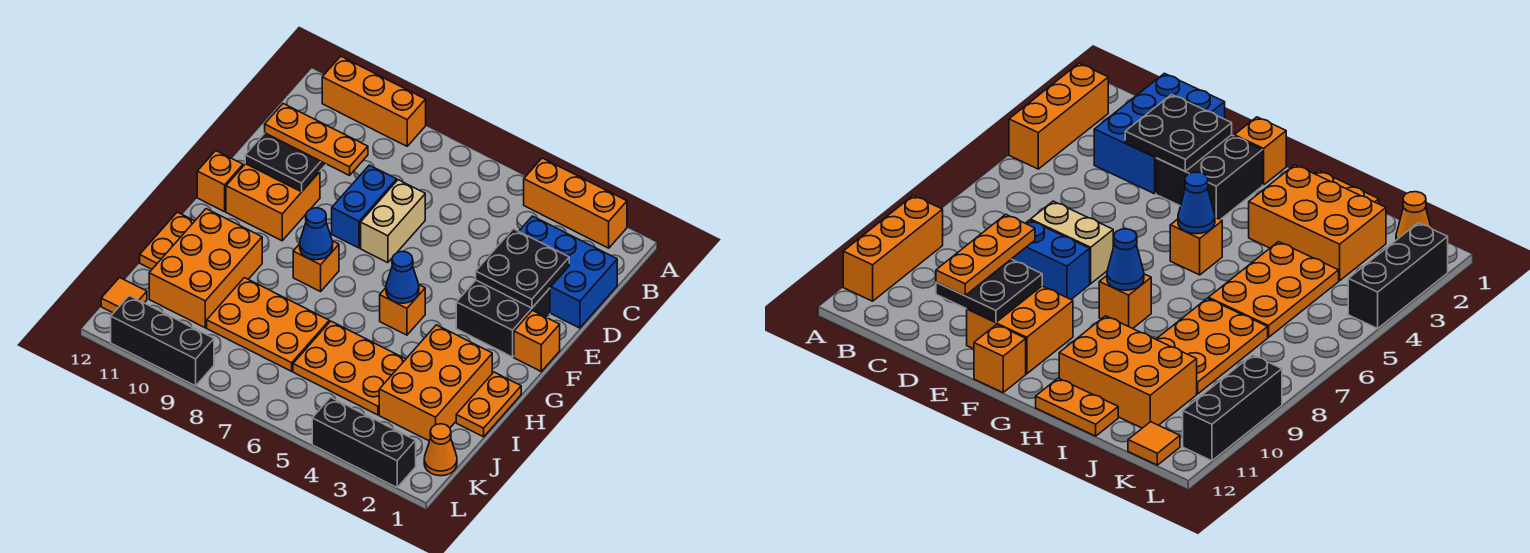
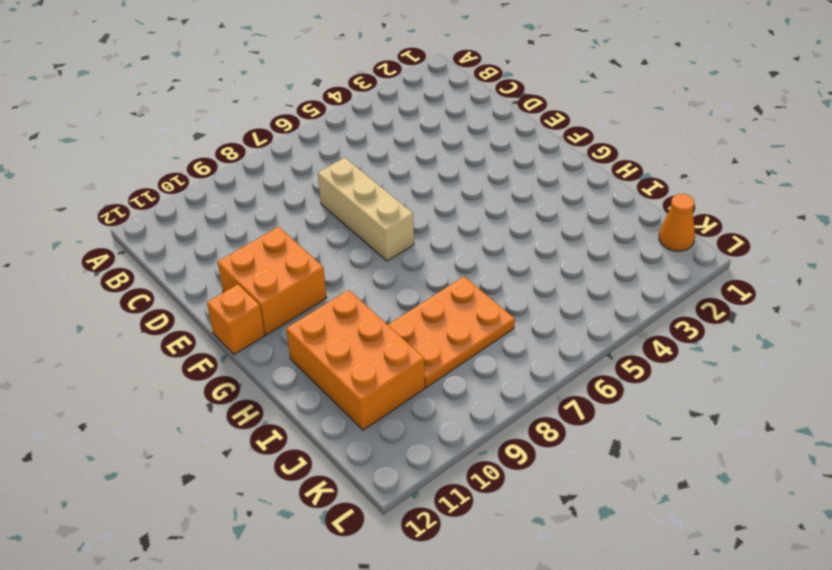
tan 1x3 brick [318,158,414,261] -> tan 1x2 brick [361,180,425,263]
none -> orange 1x3 brick [524,158,627,248]
none -> orange 1x3 brick [322,56,426,146]
none -> blue 2x3 brick [519,216,617,328]

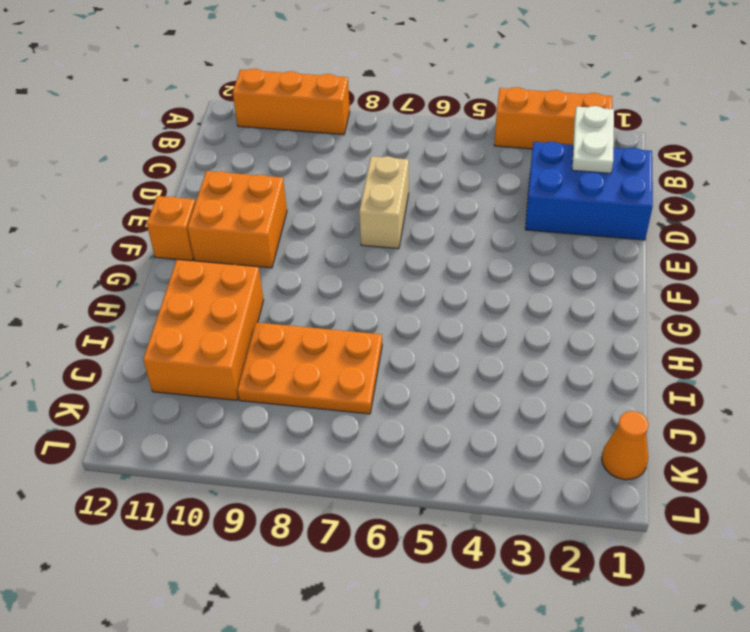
white 1x2 plate [572,106,614,173] -> none
none -> blue 1x2 brick [332,165,397,248]
none -> black 2x2 brick [456,280,550,357]
none -> orange 1x1 brick [514,310,560,371]

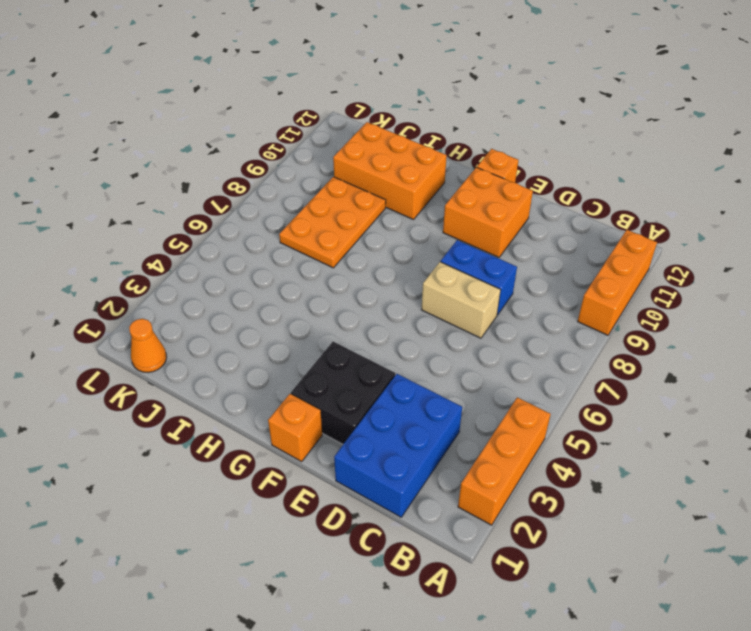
none -> orange 1x1 brick [380,285,425,335]
none -> orange 1x1 brick [293,241,339,292]
none -> orange 1x2 plate [456,372,521,437]

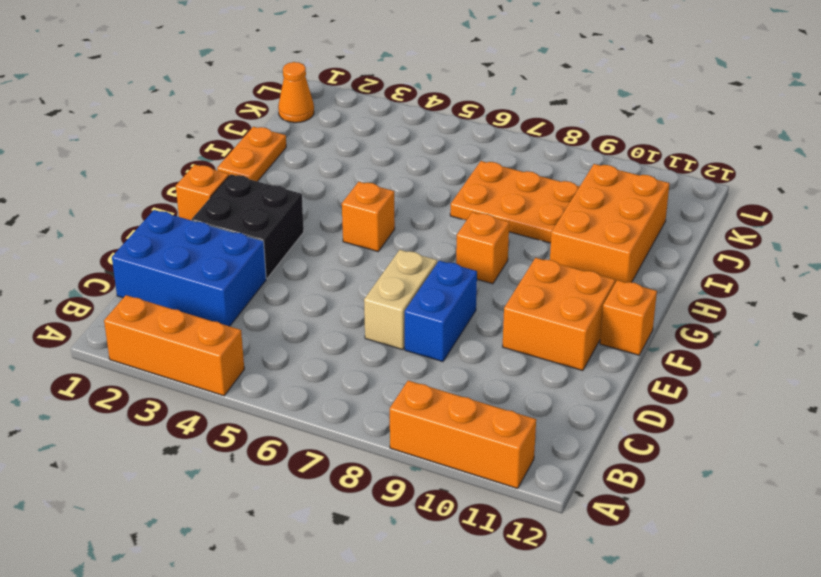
none -> orange 2x3 brick [379,325,492,441]
none -> orange 1x2 plate [140,212,194,269]
none -> orange 2x3 plate [293,321,406,415]

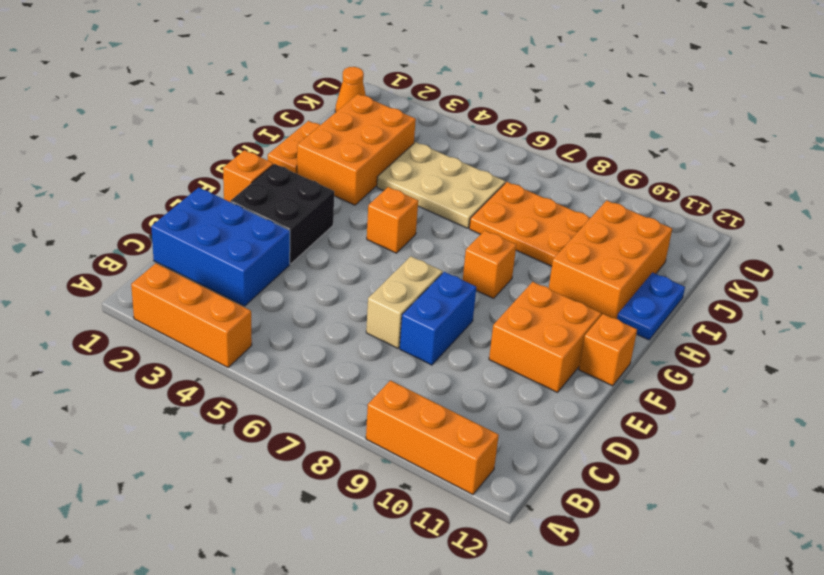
blue 1x2 plate [617,273,685,340] -> orange 1x2 plate [140,212,194,269]
tan 2x3 plate [377,142,505,228] -> orange 2x3 plate [293,321,406,415]
none -> orange 1x1 tile [101,278,147,313]
none -> black 1x3 brick [312,397,416,487]
none -> black 1x3 brick [111,296,214,386]

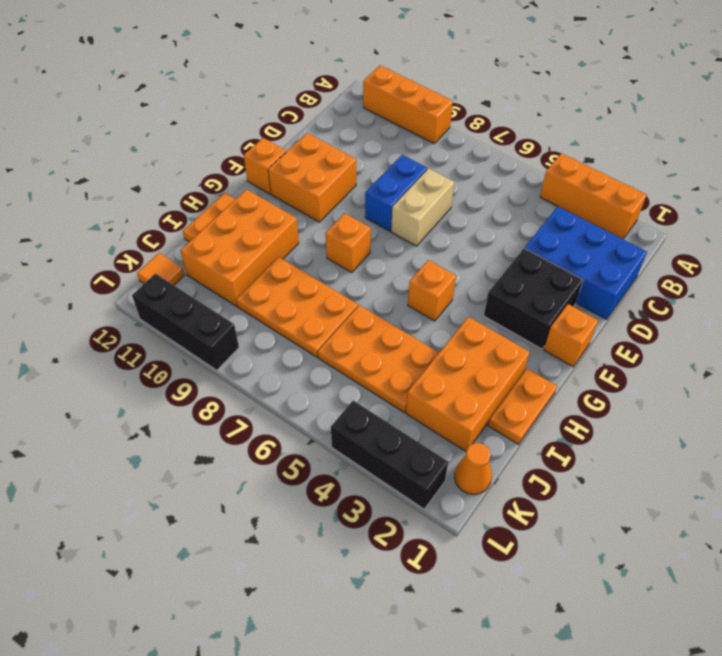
none -> black 2x2 plate [476,229,569,308]
none -> black 2x2 plate [245,133,326,192]
none -> blue 1x1 cone [386,251,419,303]

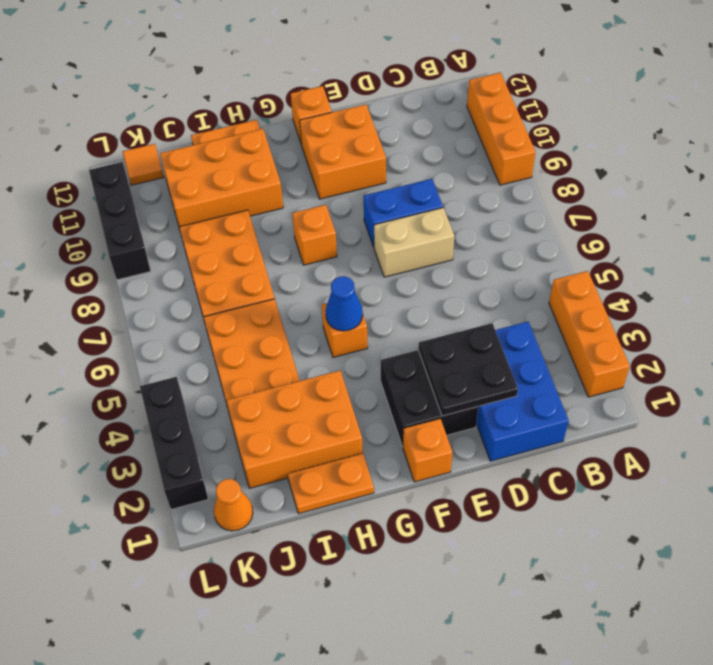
none -> black 2x2 plate [245,133,326,192]
none -> blue 1x1 cone [300,208,333,260]
none -> orange 1x3 plate [265,104,368,176]

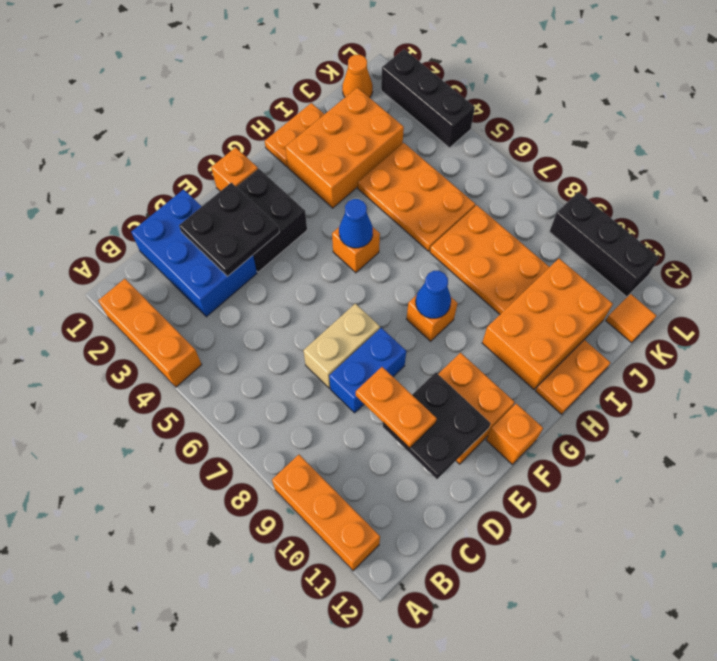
orange 1x2 plate [356,367,437,448] -> orange 1x3 plate [265,104,368,176]

